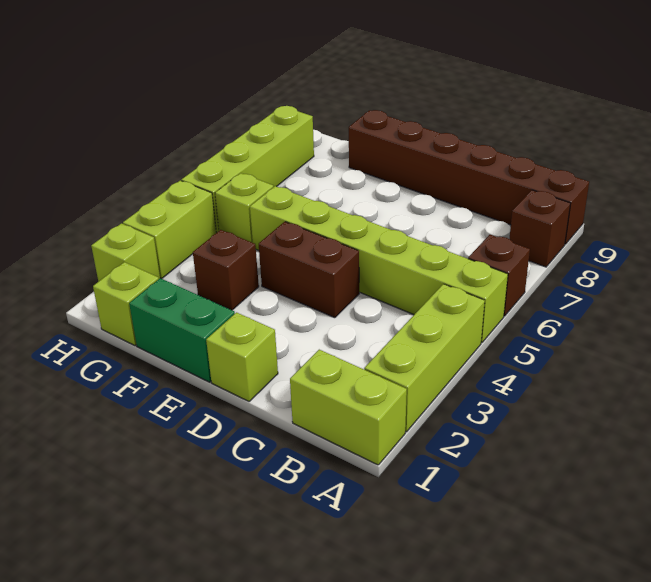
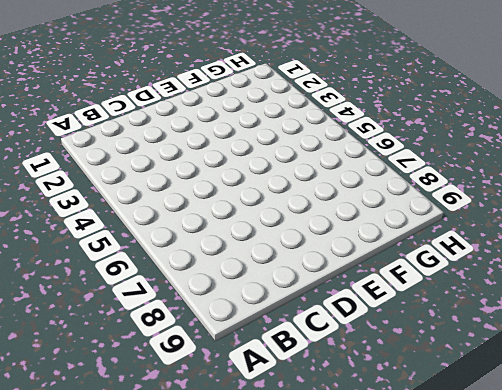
none -> lime 1x2 brick [290,350,407,465]
none -> lime 1x3 brick [364,284,485,432]
none -> lime 1x6 brick [250,186,508,343]

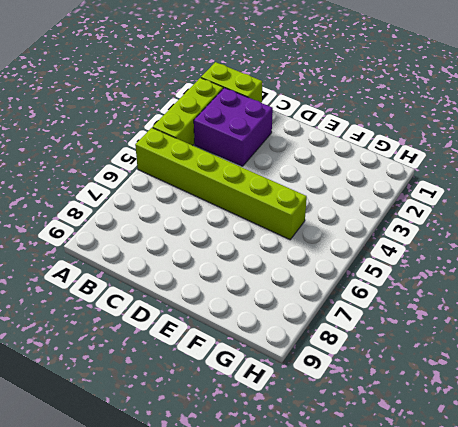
purple 2x2 brick [194,88,273,166] -> none
none -> brown 1x1 brick [468,235,530,316]
none -> brown 1x1 brick [509,190,571,267]
none -> brown 1x6 brick [349,110,589,244]

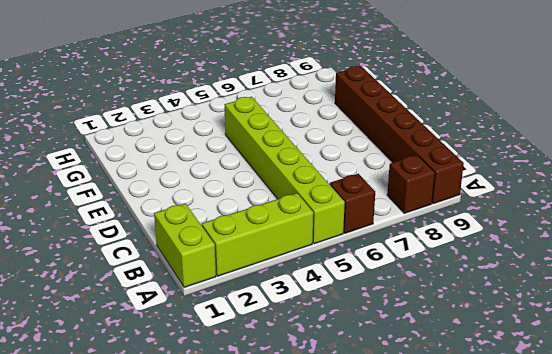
none -> lime 1x1 brick [206,312,278,401]
none -> brown 1x2 brick [259,222,359,318]
none -> green 1x2 brick [129,278,235,382]

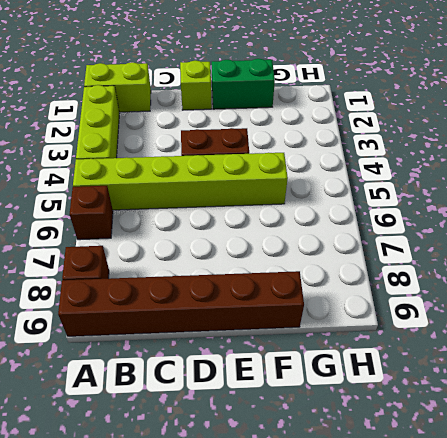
none -> brown 1x1 brick [193,230,259,310]
none -> lime 1x1 brick [93,262,159,345]
none -> lime 1x1 brick [215,173,273,243]

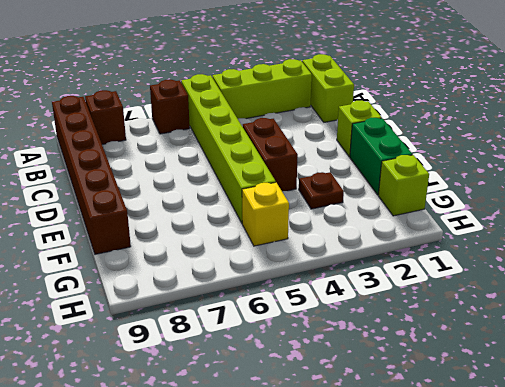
brown 1x1 plate [299,172,344,209] -> brown 1x1 brick [193,230,259,310]
yellow 1x1 brick [242,182,289,246] -> lime 1x1 brick [215,173,273,243]
none -> lime 1x1 brick [91,223,160,282]
none -> lime 1x2 brick [123,181,216,279]
none -> lime 1x4 brick [182,106,314,233]

